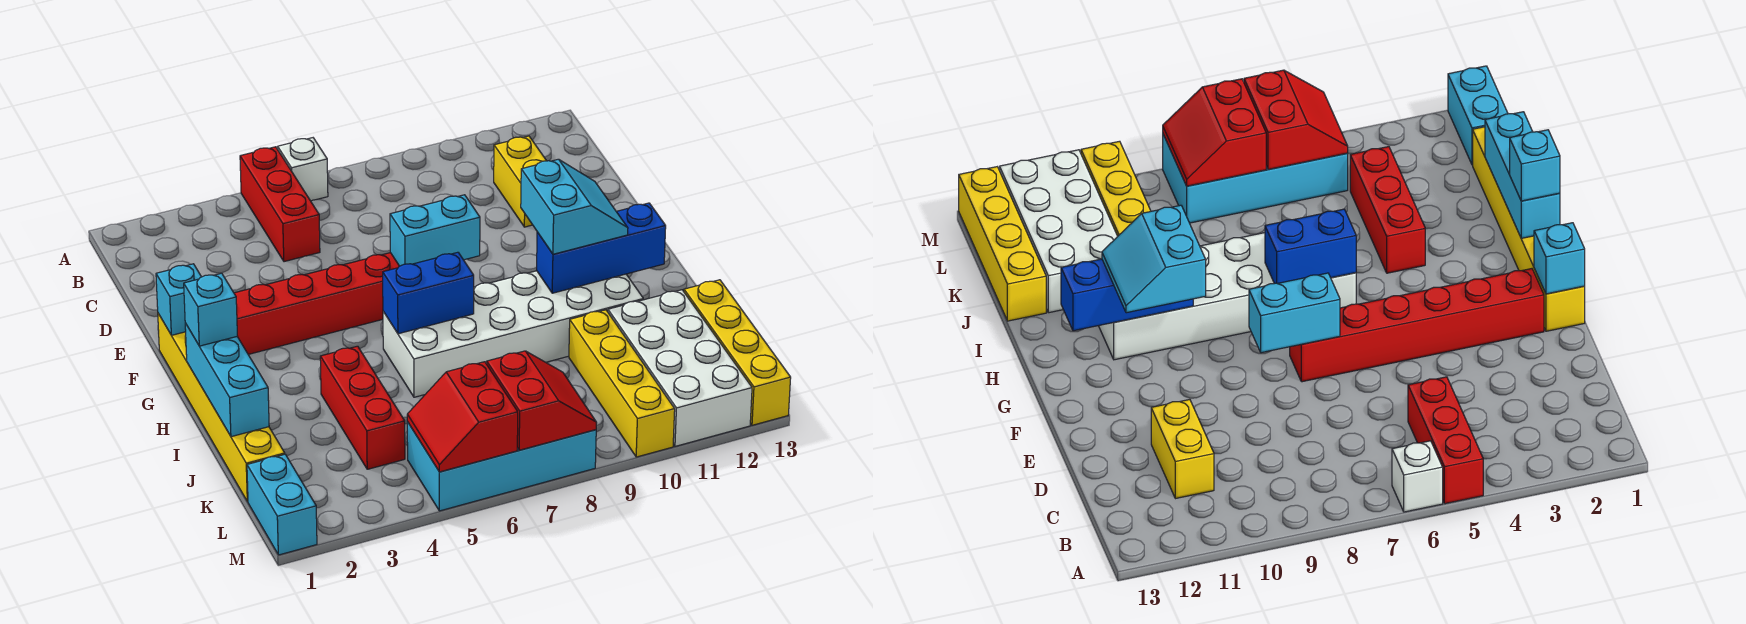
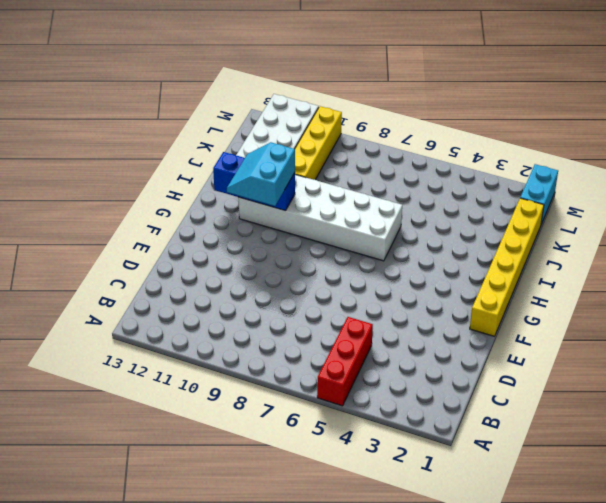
none -> white 1x1 brick [278,138,328,201]
none -> yellow 1x2 brick [494,136,546,227]
none -> red 1x6 brick [234,253,399,354]

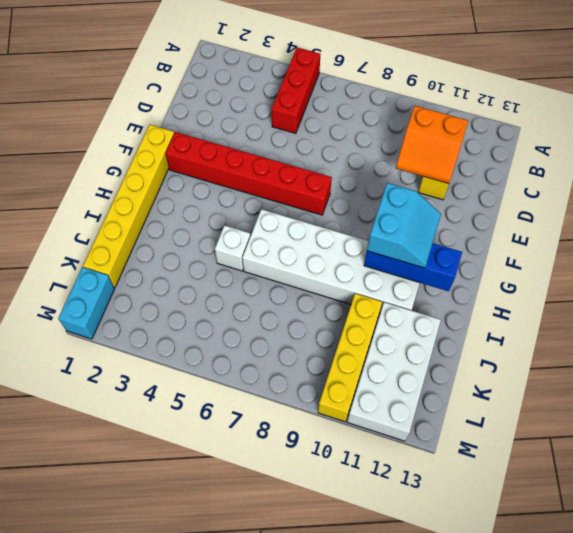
orange 2x2 slope [396,106,468,184] -> none
white 1x1 brick [215,226,251,271] -> white 1x1 brick moved to [278,138,328,201]
none -> red 1x3 brick [320,346,405,469]
none -> yellow 1x4 brick [684,280,791,425]
none -> cyan 2x4 brick [407,422,596,511]

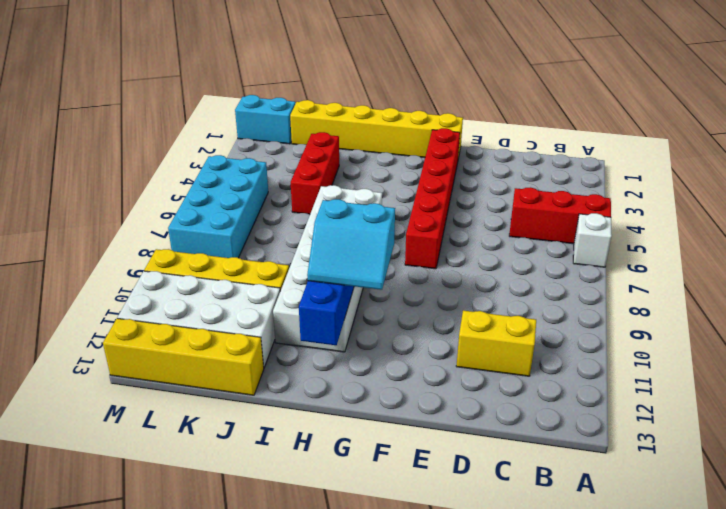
red 1x3 brick [291,132,339,214] -> red 1x3 brick turned to [320,346,405,469]
none -> cyan 1x1 brick [156,264,201,335]
none -> cyan 1x2 brick [390,195,480,266]
none -> cyan 1x3 brick [185,323,269,437]

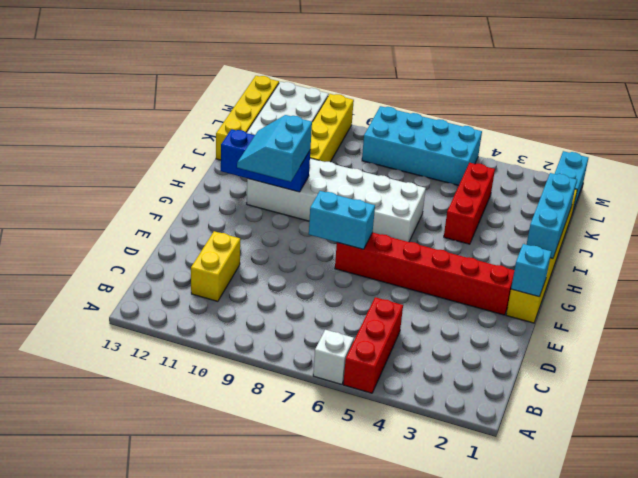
none -> blue 1x2 brick [383,252,474,334]
none -> red 2x2 slope [407,362,518,472]
none -> red 2x2 slope [487,351,597,450]

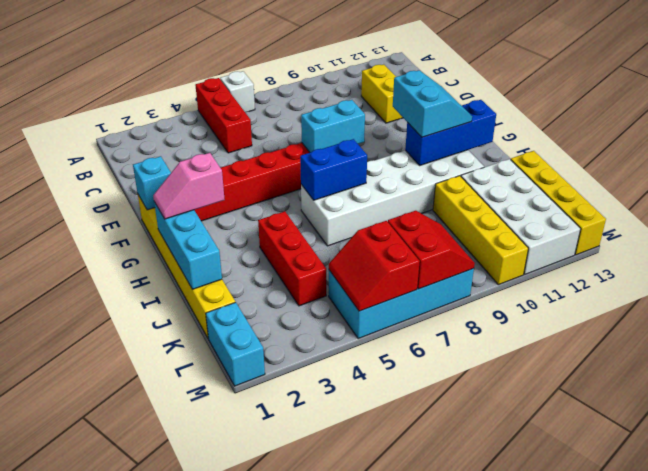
pink 1x2 slope [153,153,225,219] -> cyan 1x1 brick [184,273,237,346]

